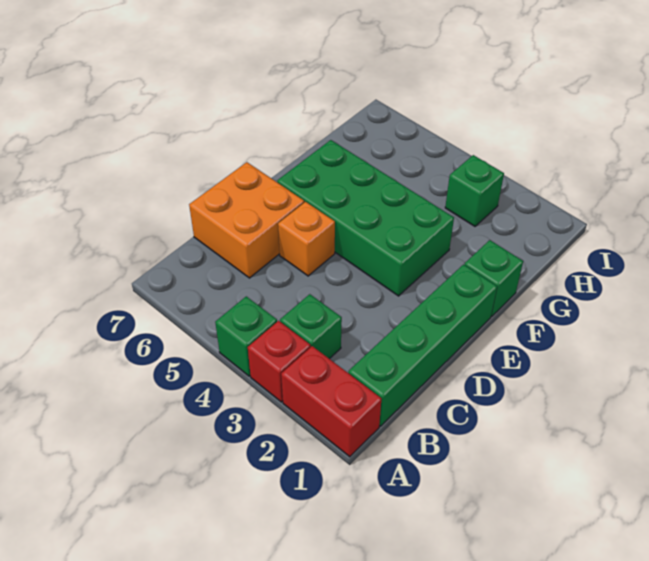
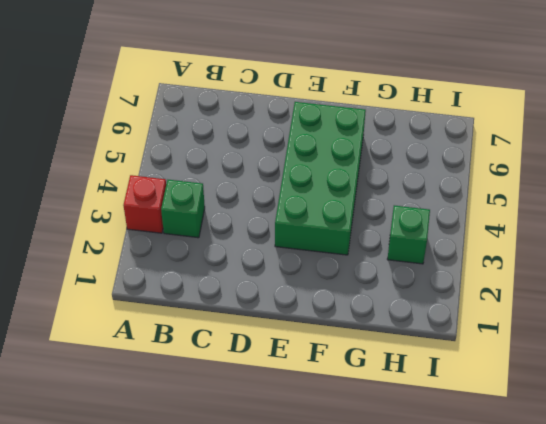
none -> red 1x2 brick [281,346,381,457]
none -> green 1x1 brick [215,296,277,376]

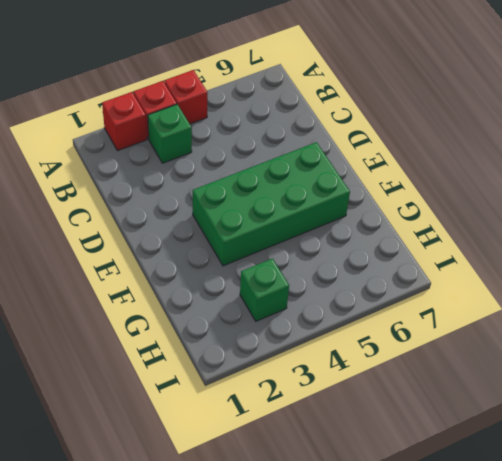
red 1x1 brick [102,92,147,151] -> red 1x2 brick [281,346,381,457]
red 1x1 brick [165,70,207,124] -> green 1x1 brick [215,296,277,376]
none -> green 1x4 brick [348,264,497,426]
none -> orange 2x2 brick [189,162,304,278]

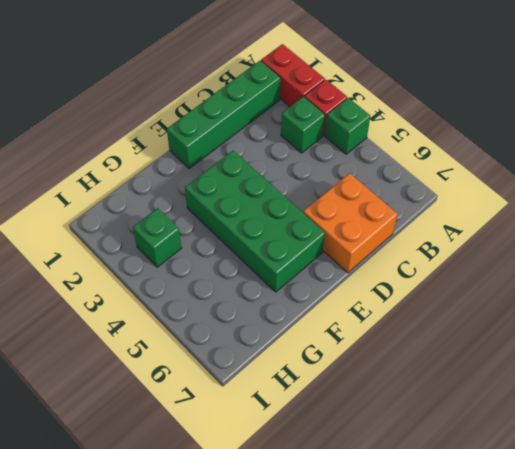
none -> orange 1x1 brick [278,202,335,276]
none -> green 1x1 brick [465,240,523,317]

